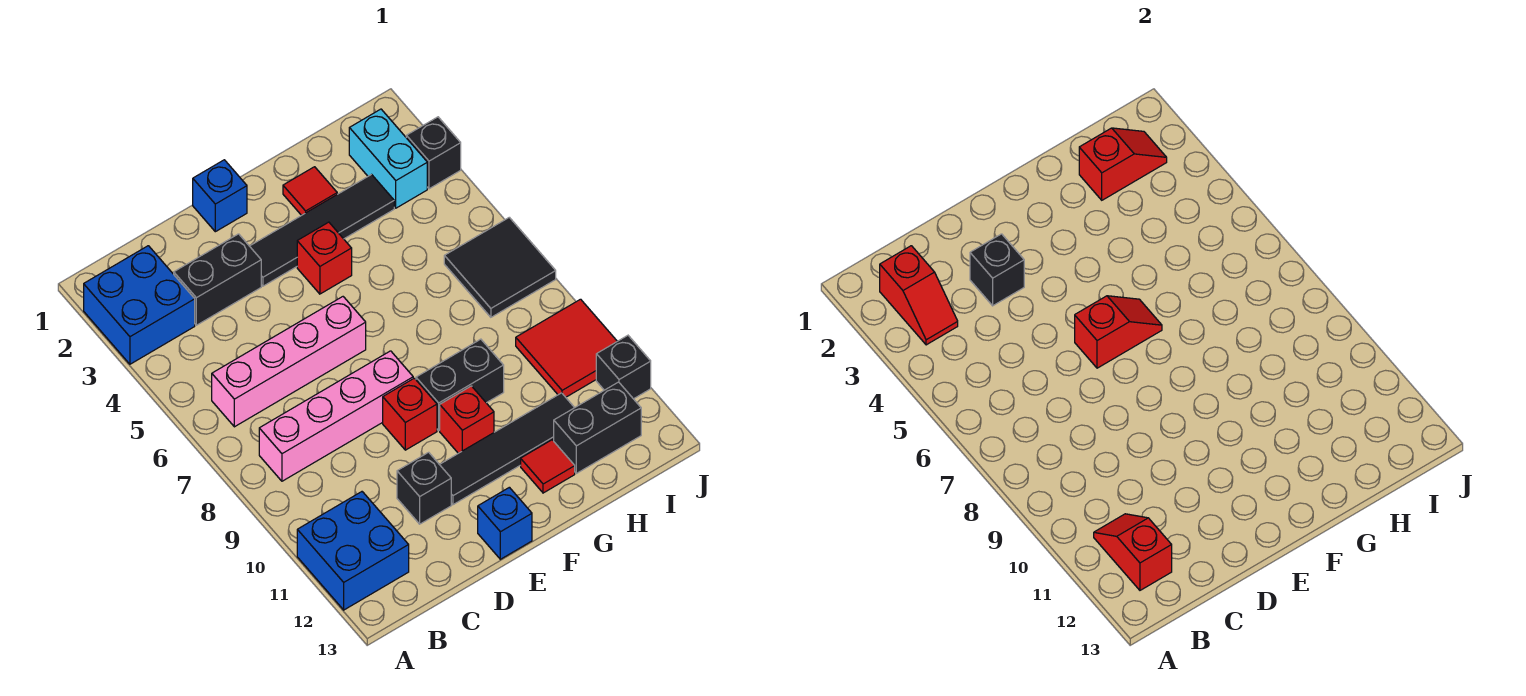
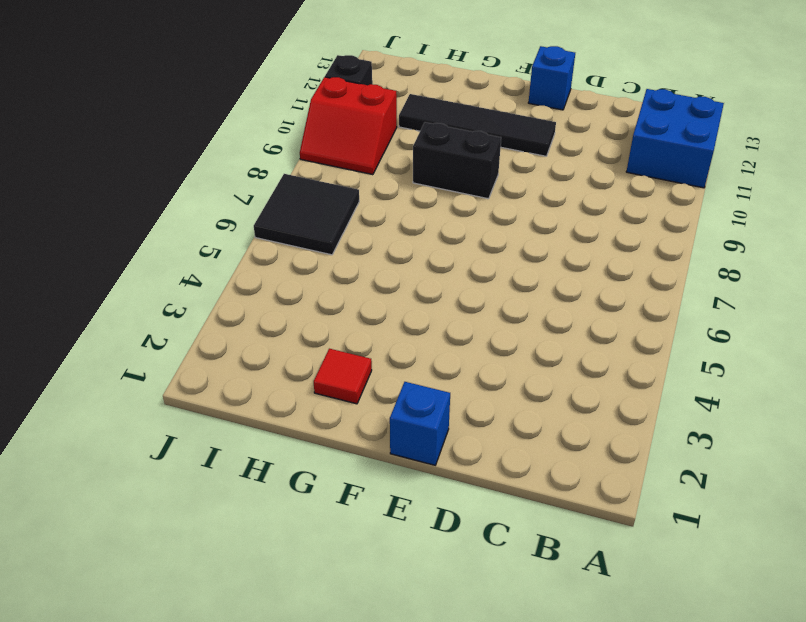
red 2x2 slope [300,77,397,175] -> red 2x2 tile [516,299,617,397]
none -> blue 2x2 brick [84,246,195,364]
none -> pink 1x4 brick [212,297,366,427]
none -> pink 1x4 brick [259,351,413,481]

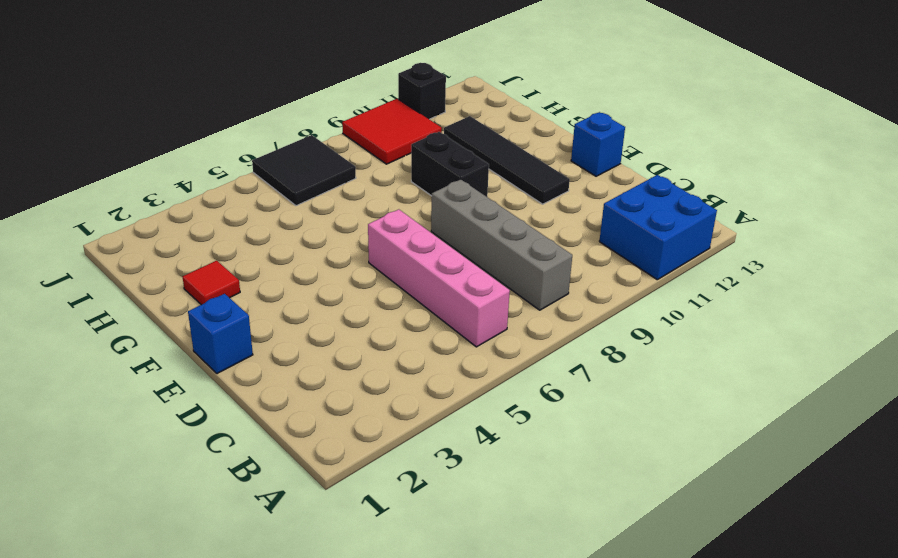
grey 1x4 brick [431,179,572,310] -> pink 1x4 brick [259,351,413,481]
none -> blue 2x2 brick [84,246,195,364]
none -> black 1x2 brick [174,234,261,325]
none -> black 1x1 brick [397,452,451,524]

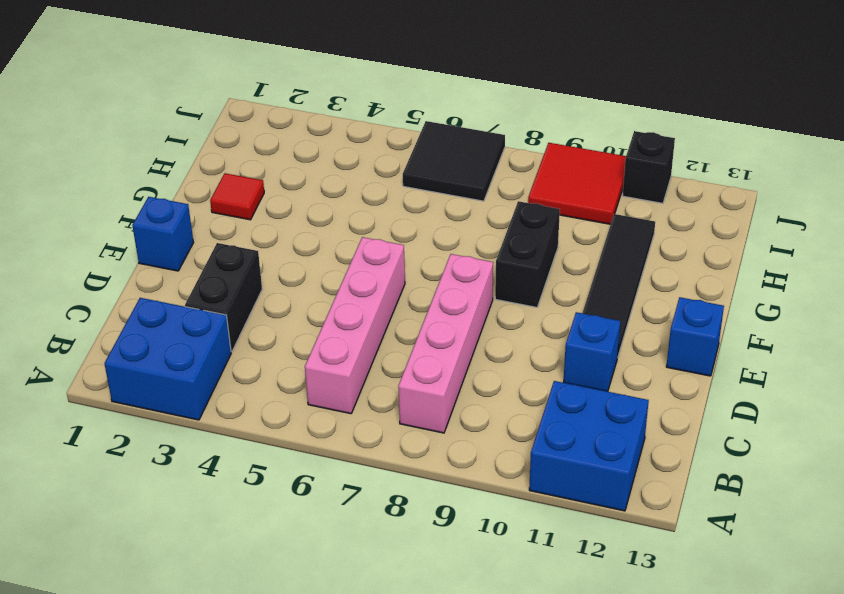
blue 1x1 brick [563,312,620,392] -> black 1x1 brick [397,452,451,524]
none -> black 1x4 tile [250,175,394,286]
none -> red 1x1 brick [383,378,437,450]
none -> red 1x1 brick [297,222,352,294]

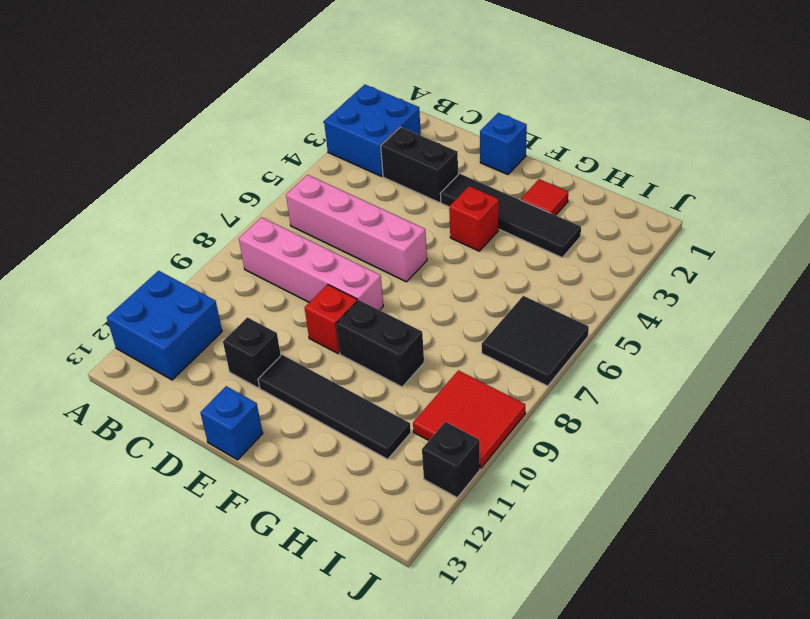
none -> red 1x1 brick [440,386,494,453]
none -> red 1x1 tile [521,440,575,493]
none -> black 1x2 brick [554,382,641,473]

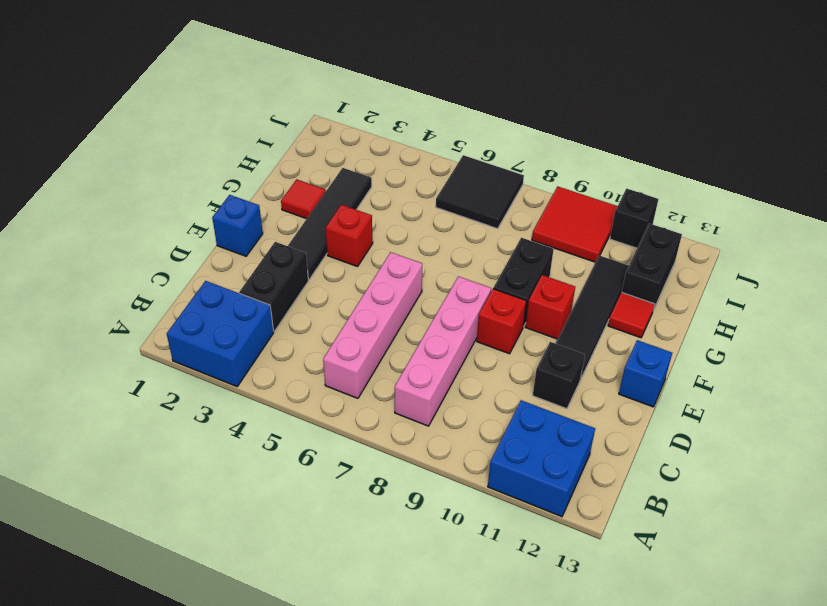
none -> cyan 1x2 brick [349,109,427,208]
none -> black 1x1 brick [406,117,461,189]
none -> red 1x2 slope [880,246,958,345]

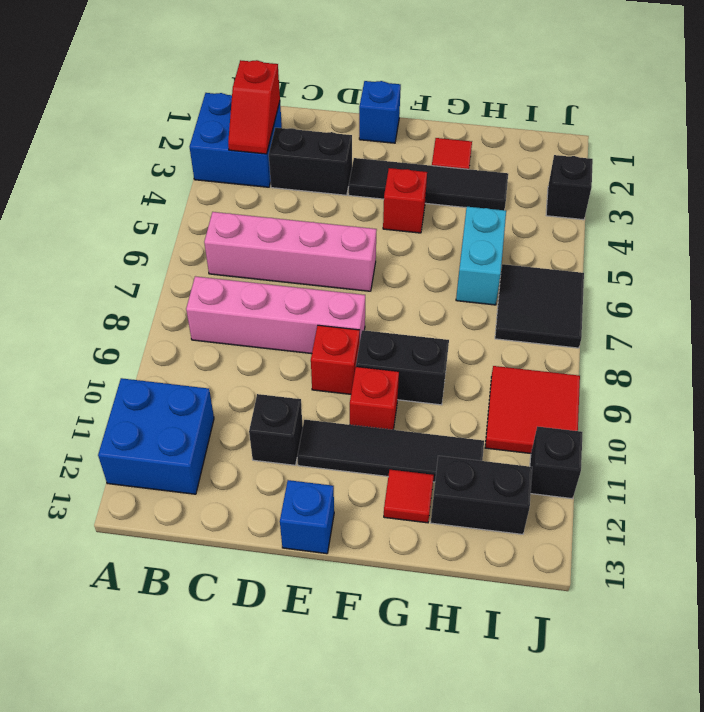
cyan 1x2 brick [456,207,506,305] -> cyan 1x2 brick moved to [349,109,427,208]
none -> red 1x2 slope [1094,514,1172,590]
none -> black 1x1 brick [970,234,1024,306]
none -> red 1x2 slope [1075,296,1162,368]

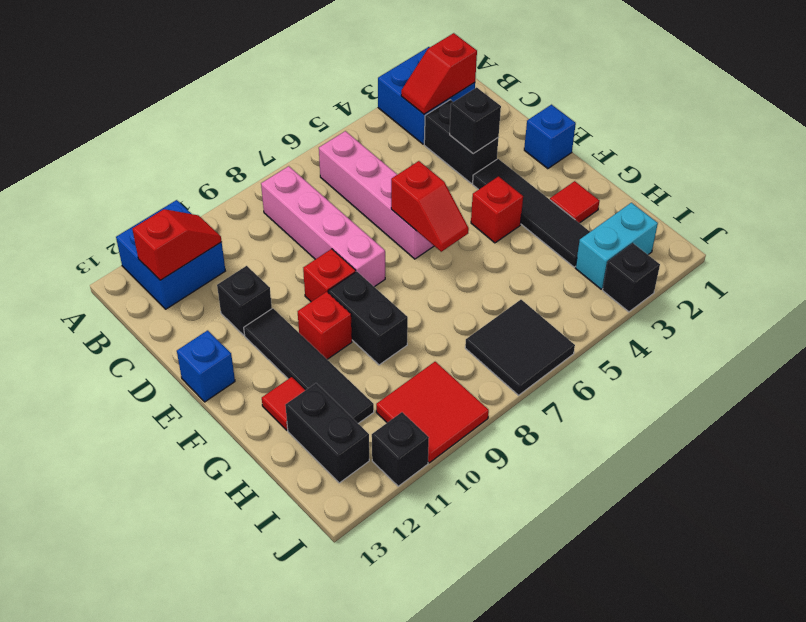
none -> red 1x2 slope [1079,128,1167,200]

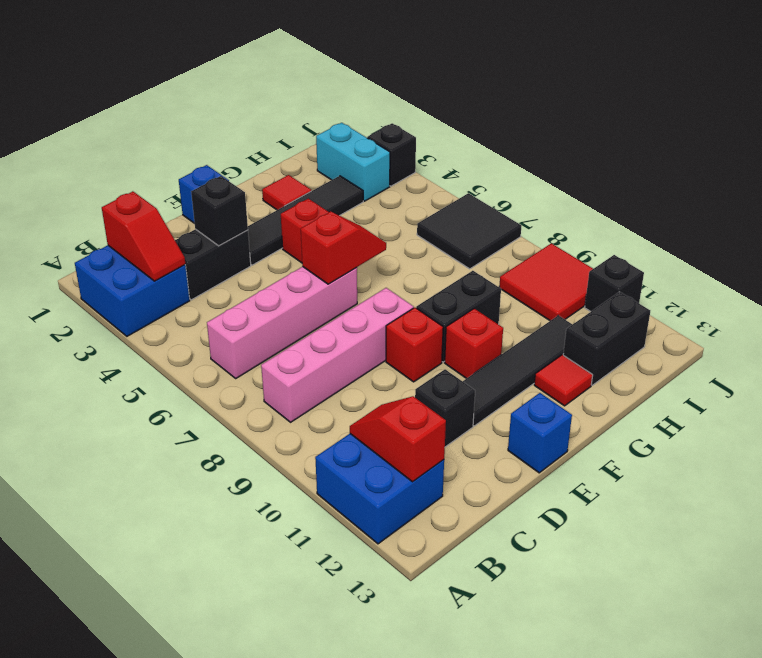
none -> red 1x2 slope [1079,128,1167,200]

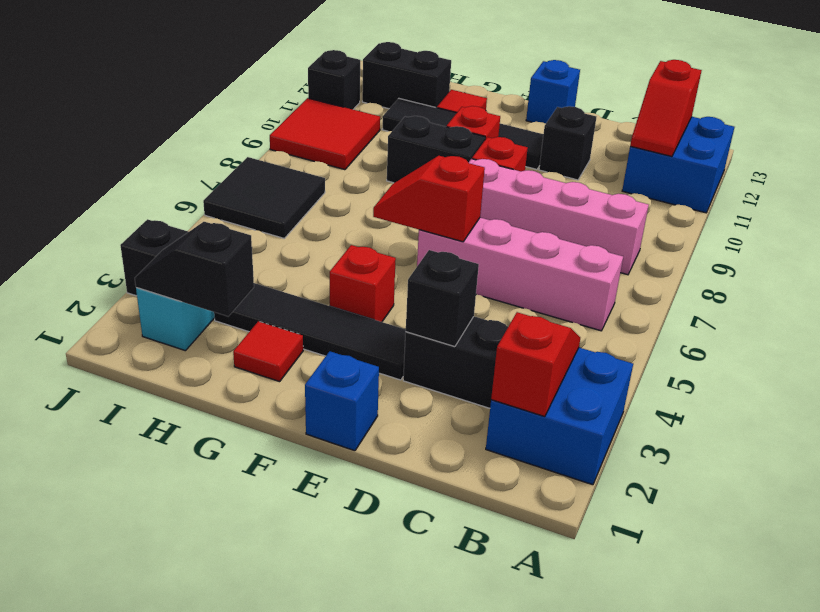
black 1x2 slope [135,222,254,316] -> red 1x2 slope [1079,128,1167,200]

